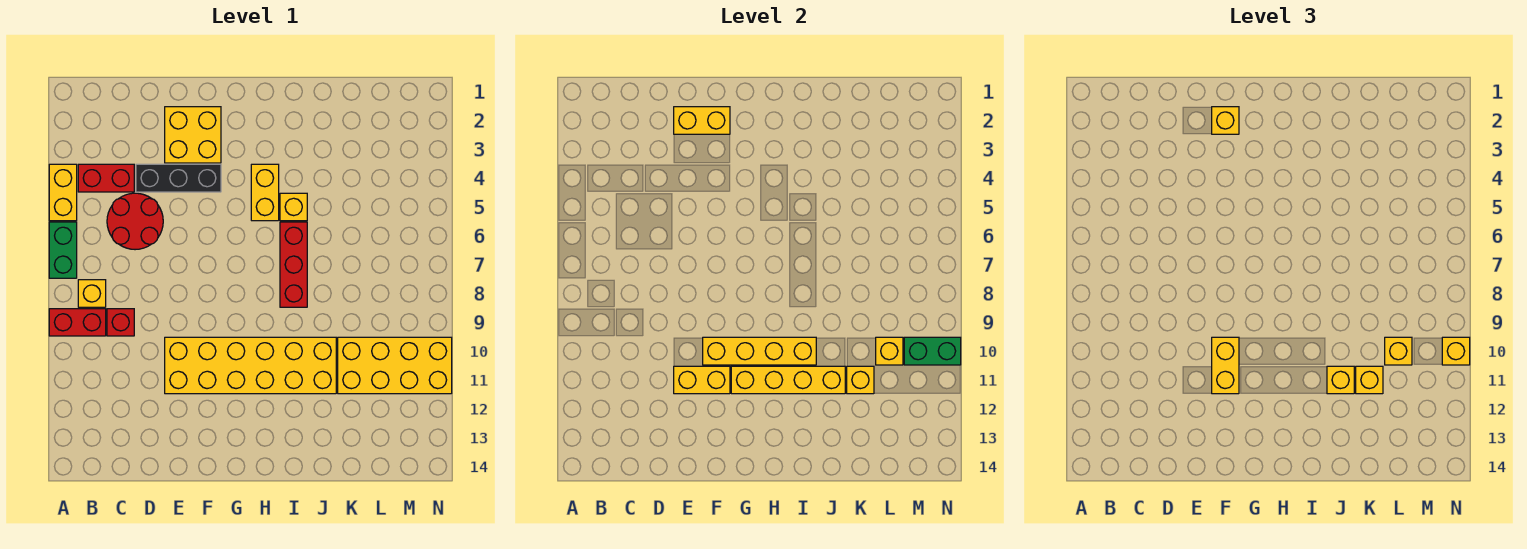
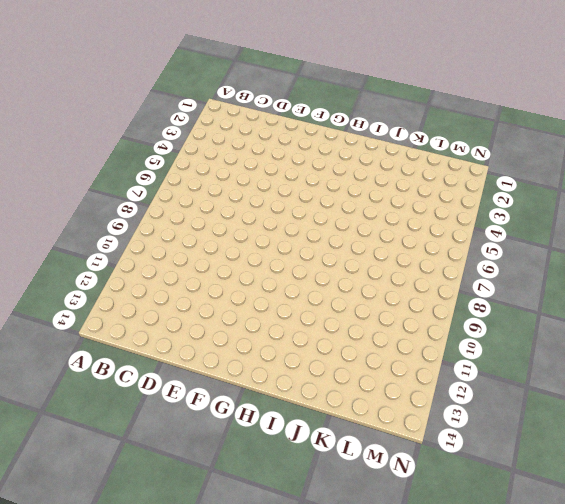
none -> yellow 1x2 brick [49,164,77,221]
none -> green 1x2 brick [49,222,77,278]
none -> red 1x2 brick [49,309,106,336]

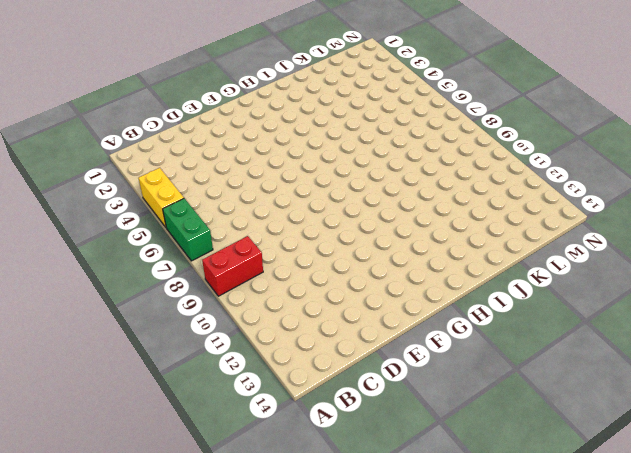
none -> red 1x2 brick [78,164,134,192]
none -> yellow 1x1 brick [78,280,106,307]
none -> red 2x2 round brick [107,193,163,250]

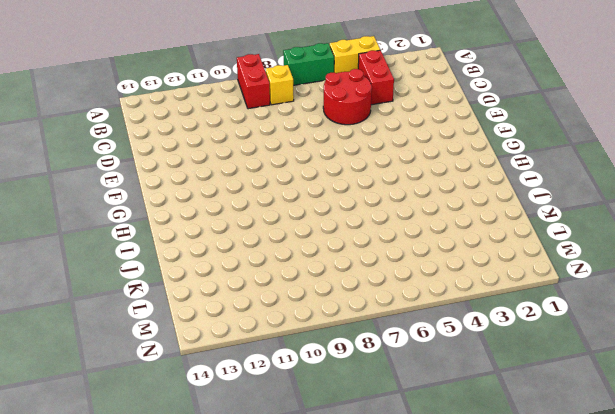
none -> red 1x1 brick [107,309,134,336]
none -> black 1x3 brick [136,164,221,192]
none -> yellow 2x2 brick [165,107,221,163]

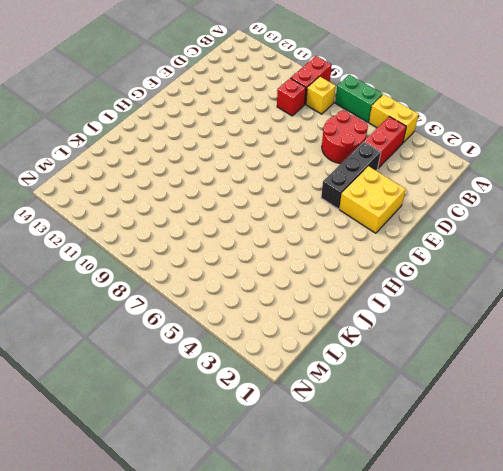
none -> yellow 2x6 brick [165,337,336,394]
none -> yellow 1x2 brick [251,164,279,221]
none -> yellow 1x1 brick [280,193,307,221]

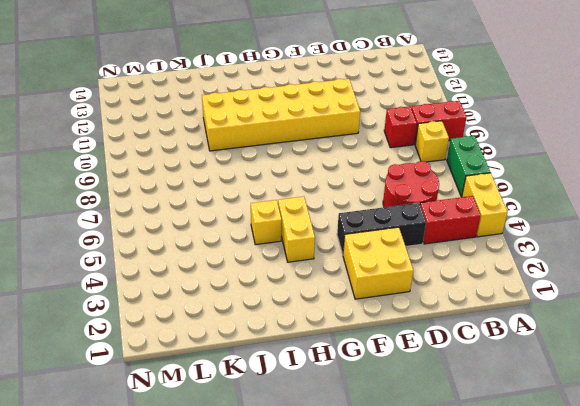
none -> red 1x3 brick [280,222,307,307]
none -> yellow 2x4 brick [338,337,452,394]
none -> yellow 1x2 brick [674,107,730,134]

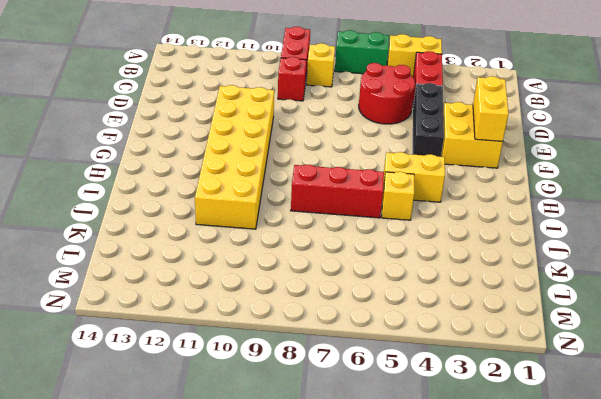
none -> yellow 2x4 brick [338,337,452,394]
none -> yellow 1x2 brick [674,366,730,394]
none -> yellow 1x4 brick [703,337,816,365]

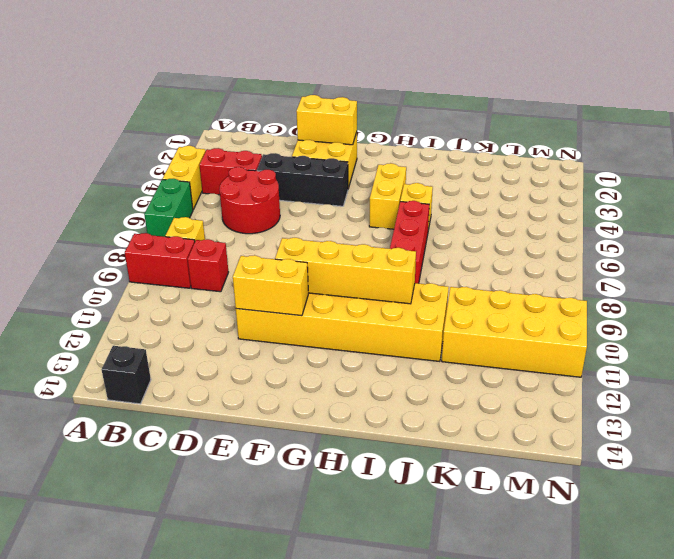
black 1x1 brick [101,346,151,404] -> none
none -> yellow 1x4 brick [731,366,845,394]
none -> yellow 1x1 brick [847,366,874,394]
none -> yellow 1x1 brick [876,337,903,365]

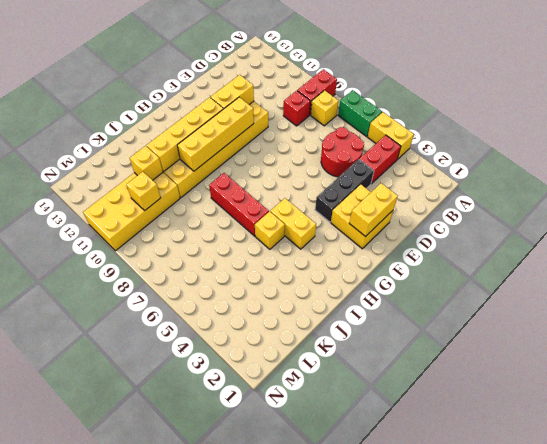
none -> green 1x2 brick [904,337,961,365]
none -> yellow 1x1 brick [1212,107,1239,134]
none -> yellow 1x2 brick [1212,337,1239,394]

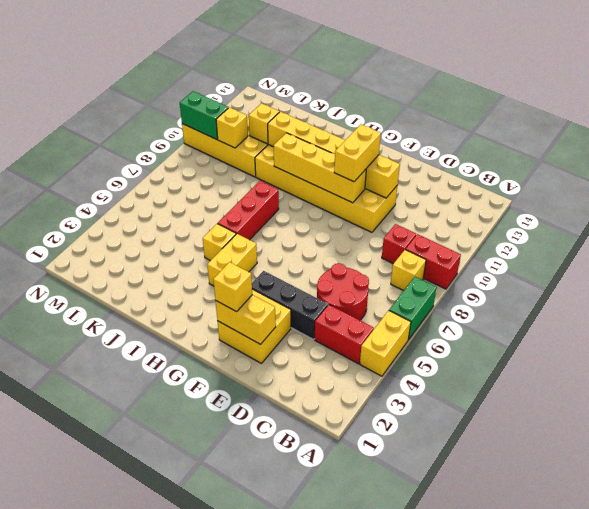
none -> yellow 1x1 brick [1327,366,1354,394]
none -> yellow 1x1 brick [1356,366,1383,394]
none -> yellow 1x1 brick [1385,337,1412,365]

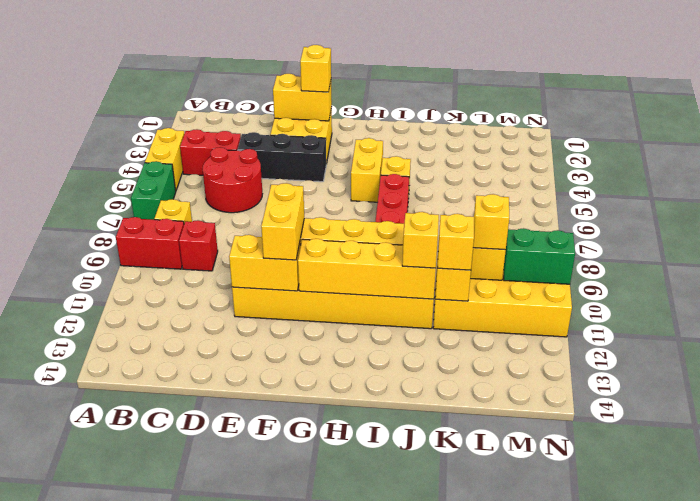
none -> yellow 1x1 brick [1442,337,1470,365]

